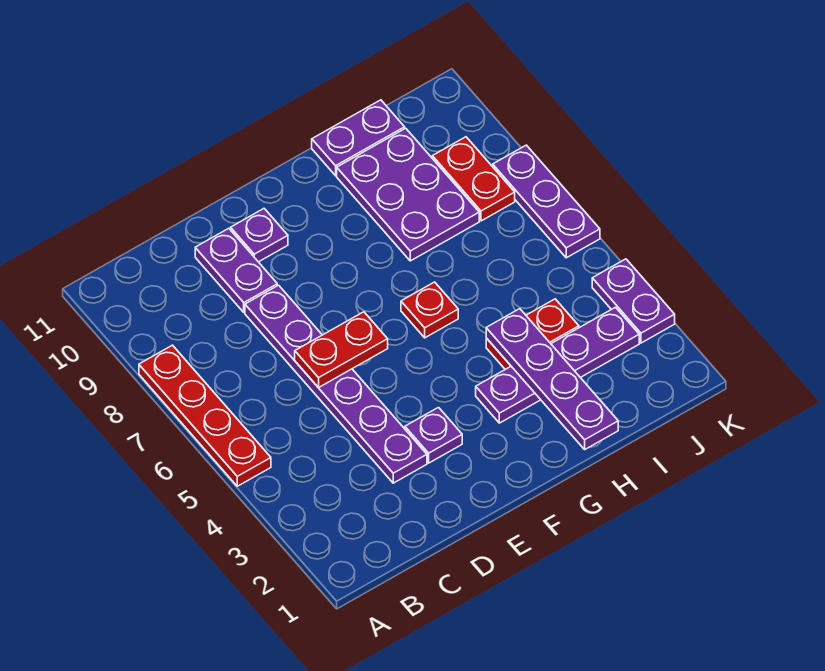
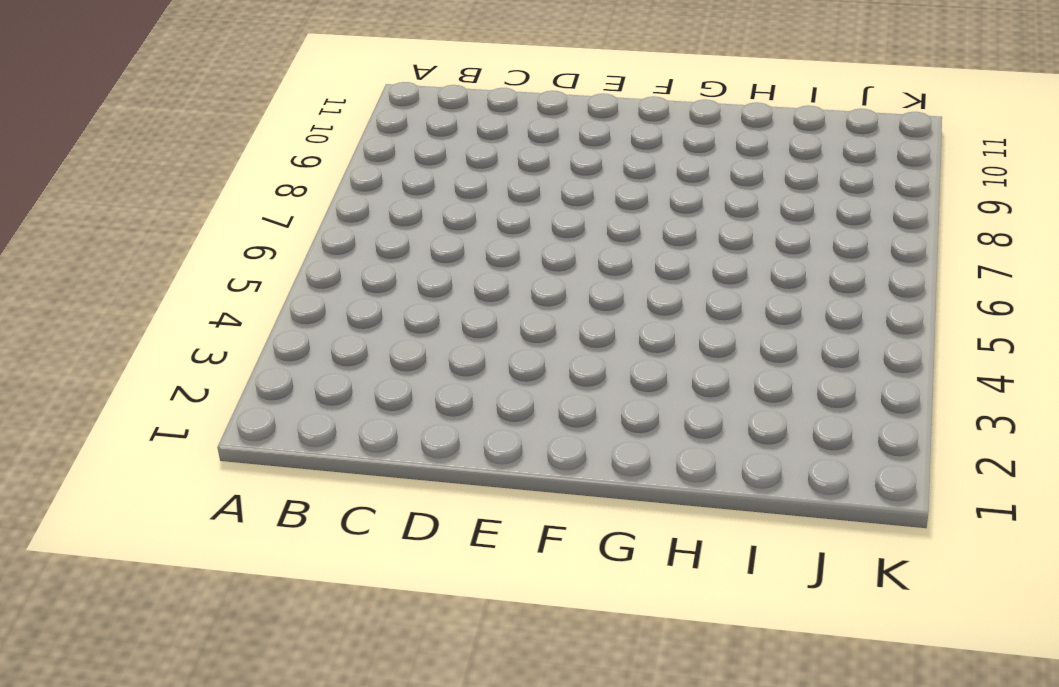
none -> red 1x4 plate [139,345,271,486]
none -> purple 1x6 plate [245,285,427,483]
none -> purple 1x2 plate [195,228,277,312]

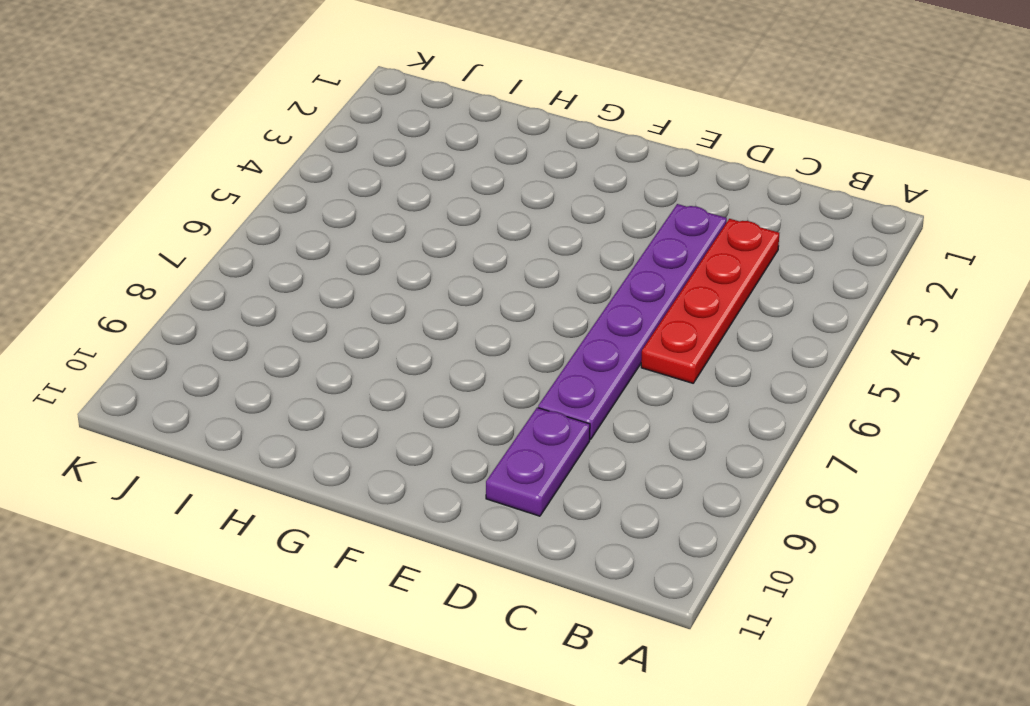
red 1x4 plate [641,219,779,383] -> red 1x4 plate moved to [139,345,271,486]
none -> purple 1x1 plate [405,408,462,463]
none -> purple 1x1 plate [231,209,288,262]
none -> purple 1x4 plate [476,307,639,423]

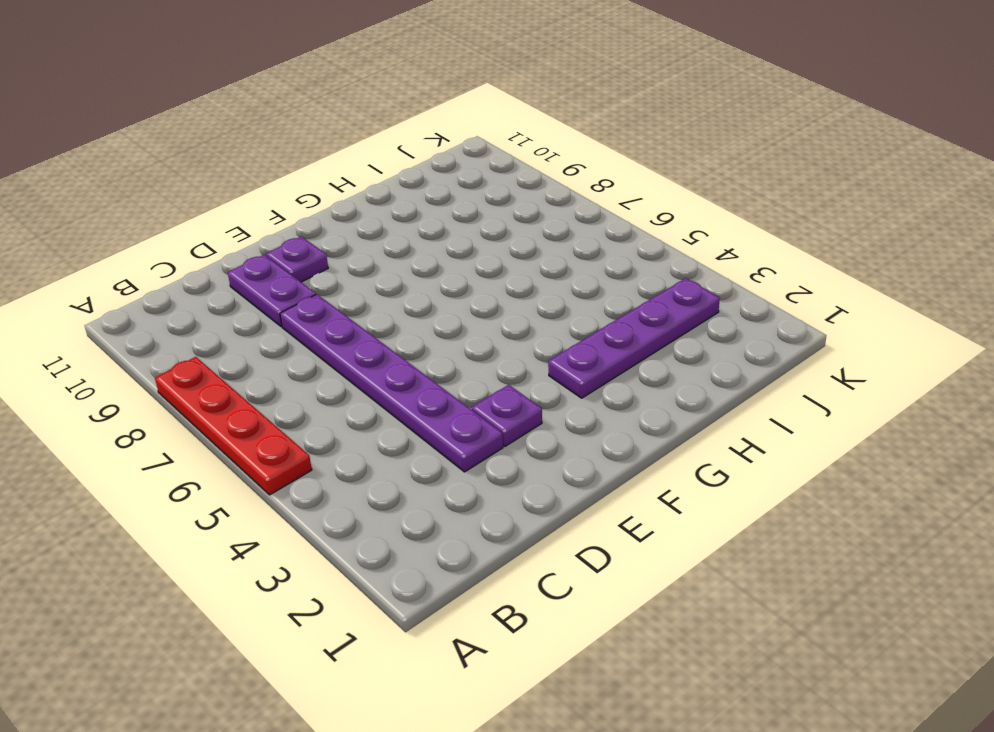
none -> red 1x1 plate [401,282,458,338]
none -> red 1x2 plate [486,299,579,369]
none -> purple 2x3 plate [337,128,479,261]

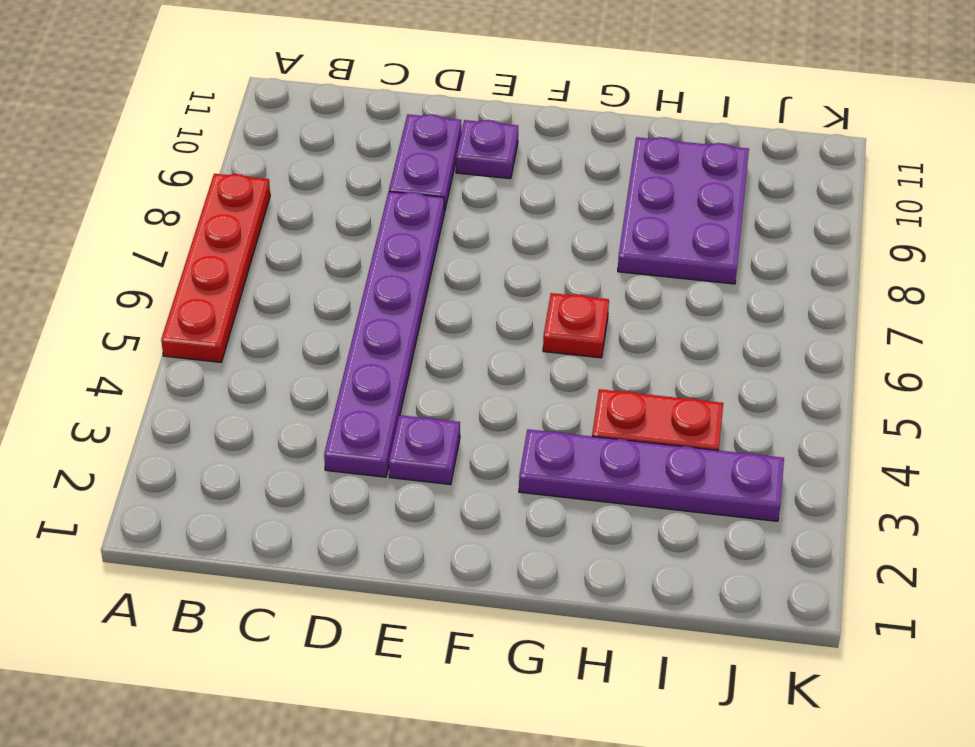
none -> purple 1x2 plate [312,100,405,176]
none -> red 1x2 plate [432,137,515,221]
none -> purple 1x2 plate [592,259,675,343]

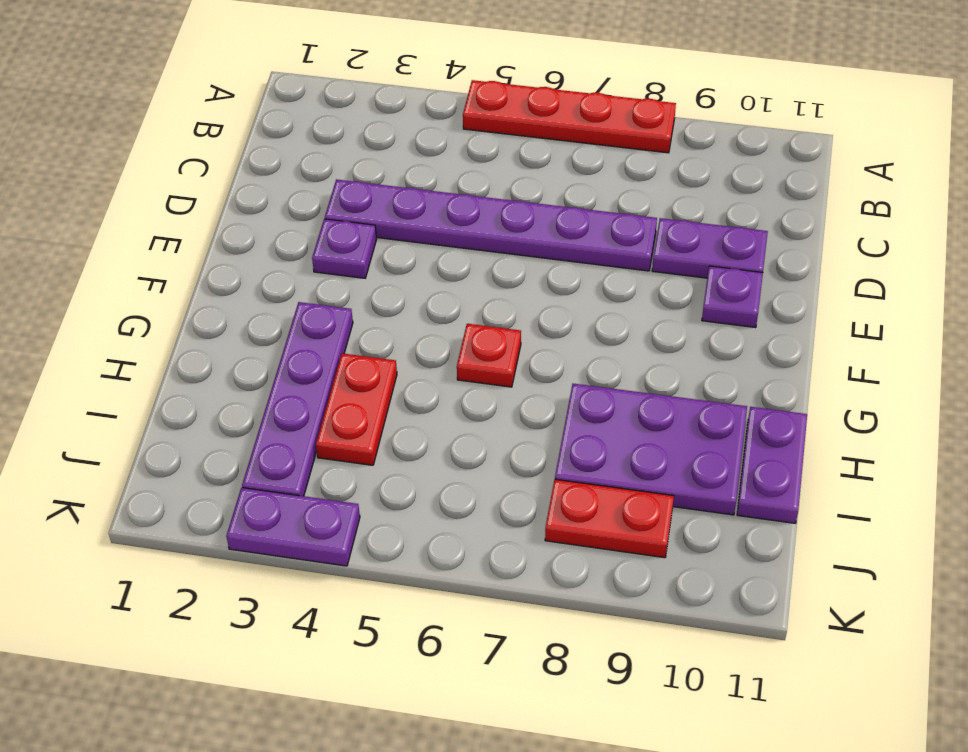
none -> purple 1x3 plate [493,145,600,258]
none -> red 1x2 plate [295,312,388,388]
none -> purple 1x4 plate [486,309,618,449]

